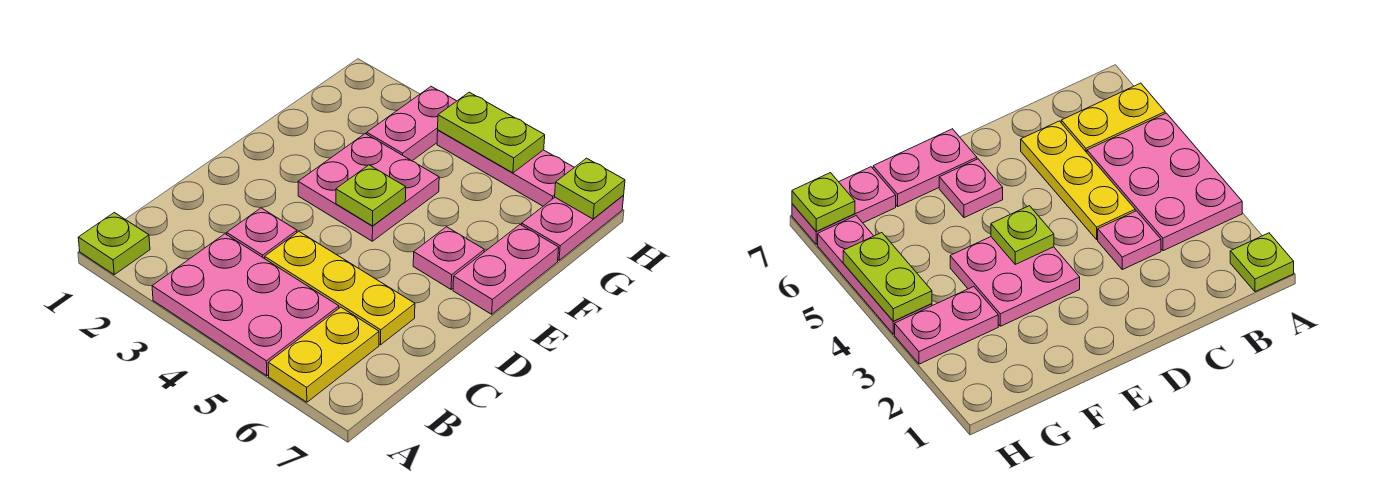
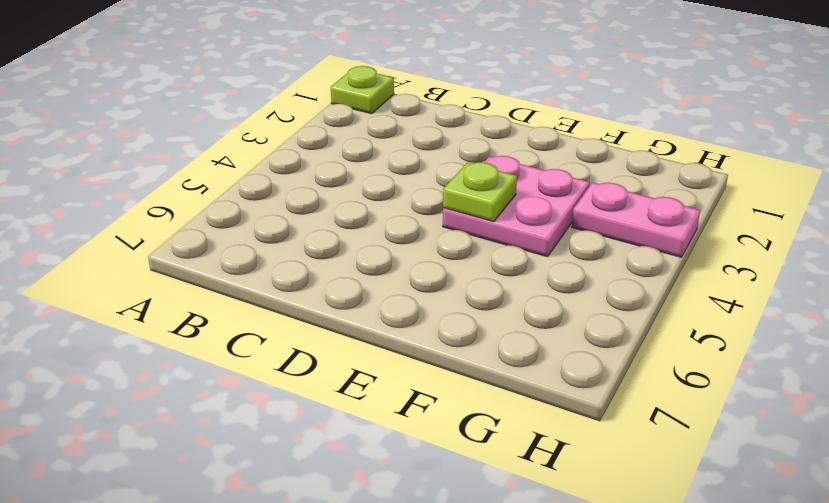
none -> pink 2x3 plate [152,234,339,376]
none -> yellow 1x2 plate [268,307,379,402]
none -> pink 1x1 plate [227,208,297,259]

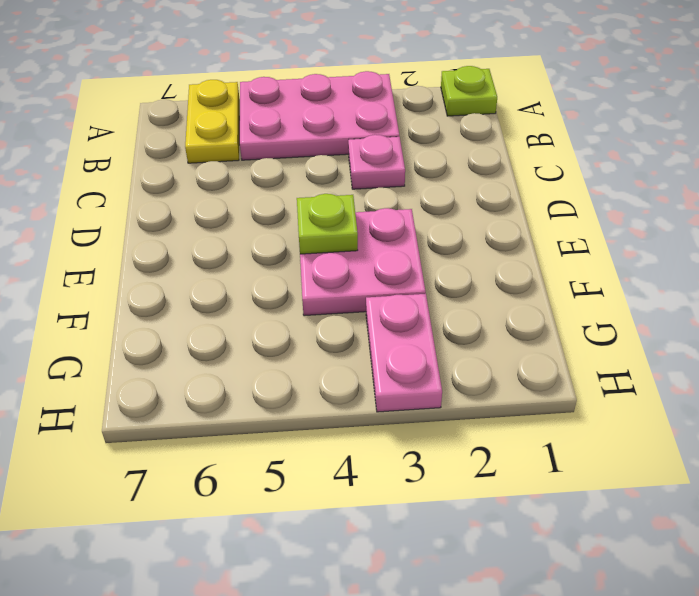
none -> yellow 1x3 plate [265,232,415,345]
none -> pink 1x1 plate [413,227,484,289]
none -> pink 1x2 plate [453,225,559,314]

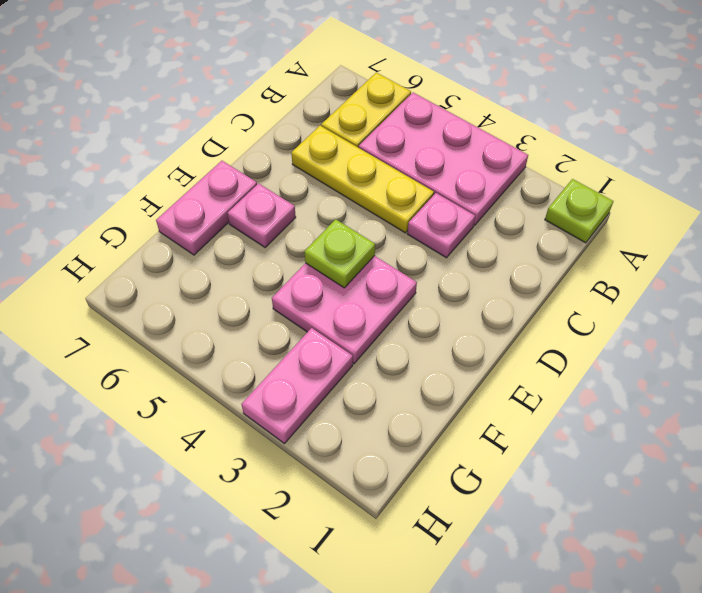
none -> pink 1x2 plate [522,196,624,260]
none -> pink 1x3 plate [437,130,574,206]
none -> lime 1x2 plate [438,92,545,173]

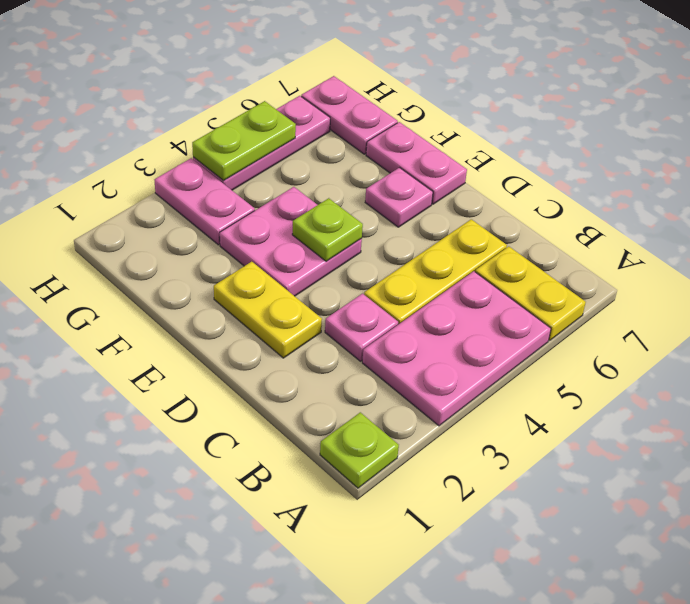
yellow 1x2 plate [214,262,322,358] -> none
none -> lime 1x1 plate [555,158,625,219]

